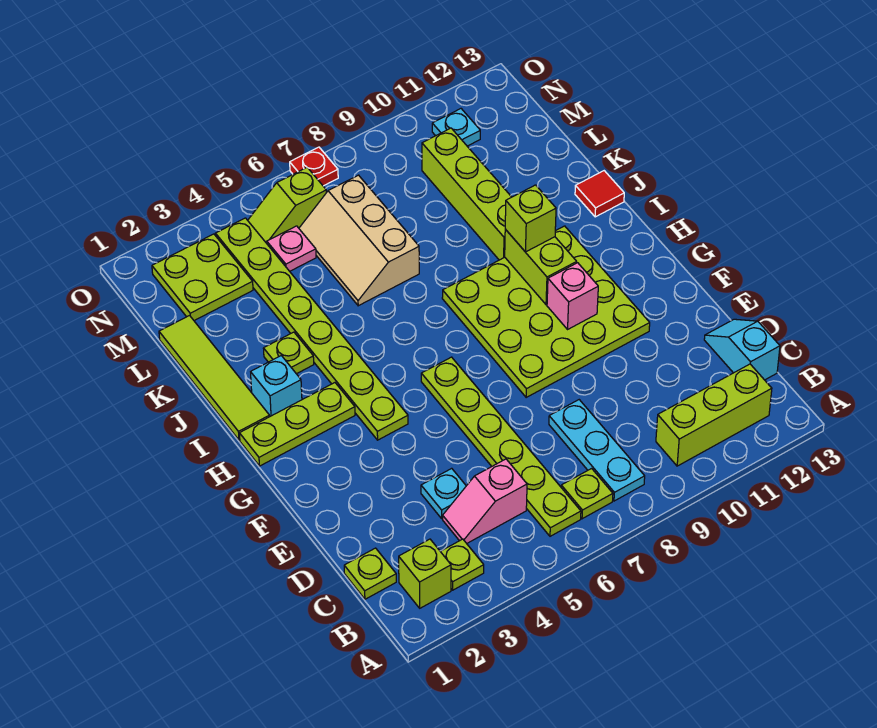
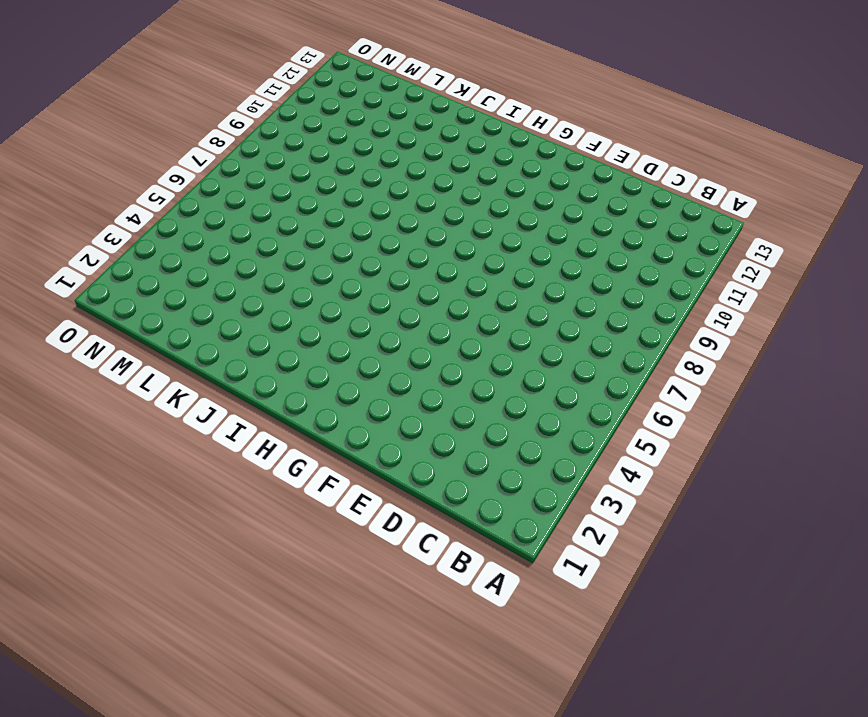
none -> lime 1x1 brick [399,539,451,608]
none -> lime 1x1 plate [440,539,484,590]
none -> lime 1x6 plate [421,357,581,536]

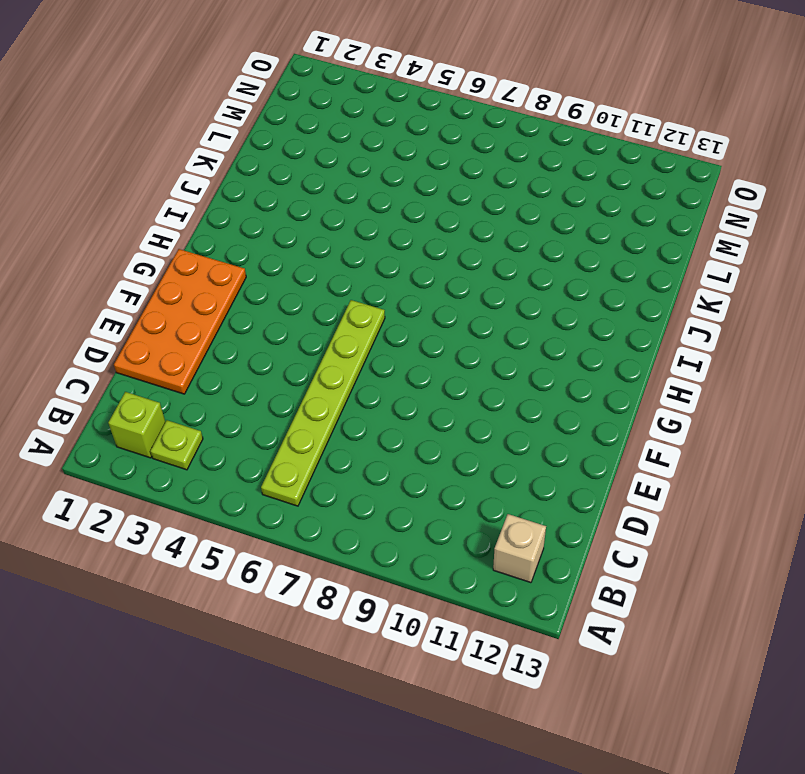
tan 1x1 brick [493,514,546,583] -> lime 1x3 brick [656,364,772,466]
orange 2x4 plate [114,249,246,394] -> none
none -> lime 1x1 plate [561,469,613,519]
none -> cyan 1x3 plate [549,400,645,501]
none -> lime 1x1 plate [344,548,396,599]

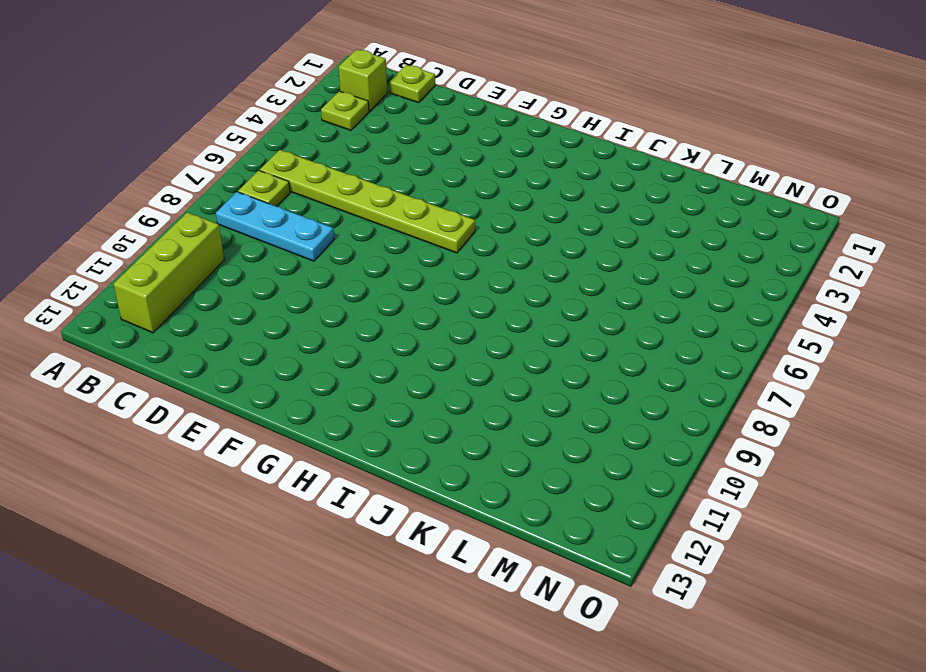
none -> pink 1x2 slope [443,459,527,543]
none -> cyan 1x2 slope [704,319,780,380]
none -> cyan 1x1 plate [421,468,466,518]

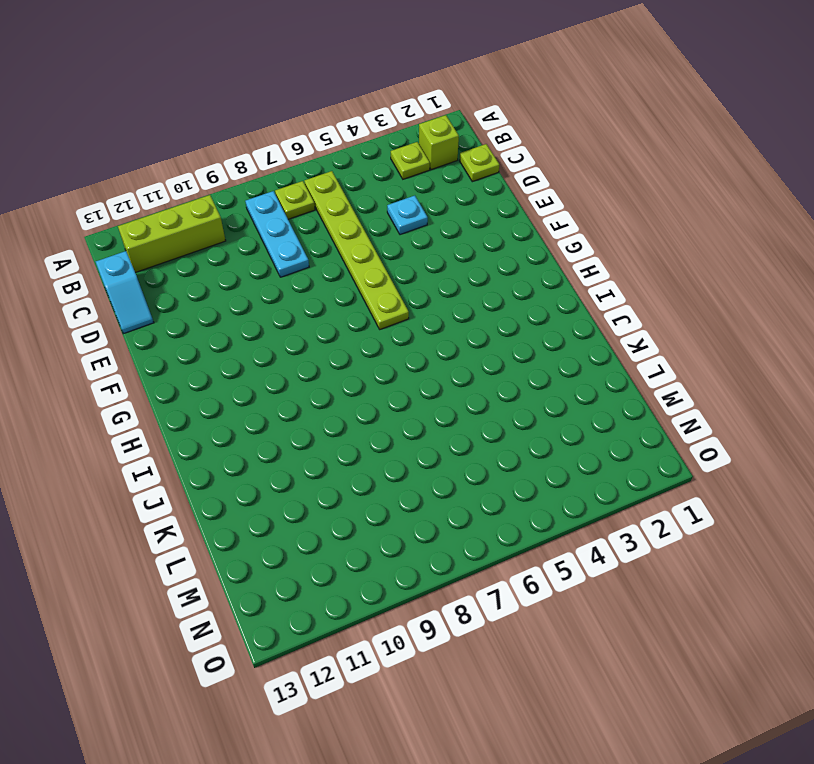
none -> pink 1x2 slope [443,459,527,543]
none -> lime 4x4 plate [442,226,650,397]
none -> lime 1x8 plate [215,218,408,440]

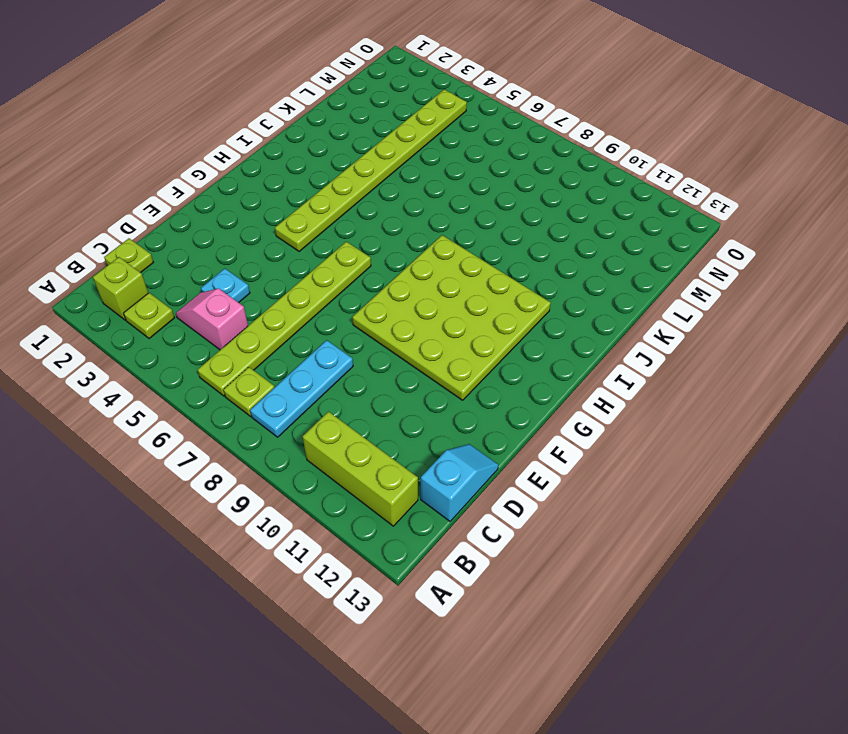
none -> lime 1x3 plate [239,383,355,466]
none -> lime 1x4 tile [159,316,270,440]
none -> cyan 1x1 brick [251,356,302,416]

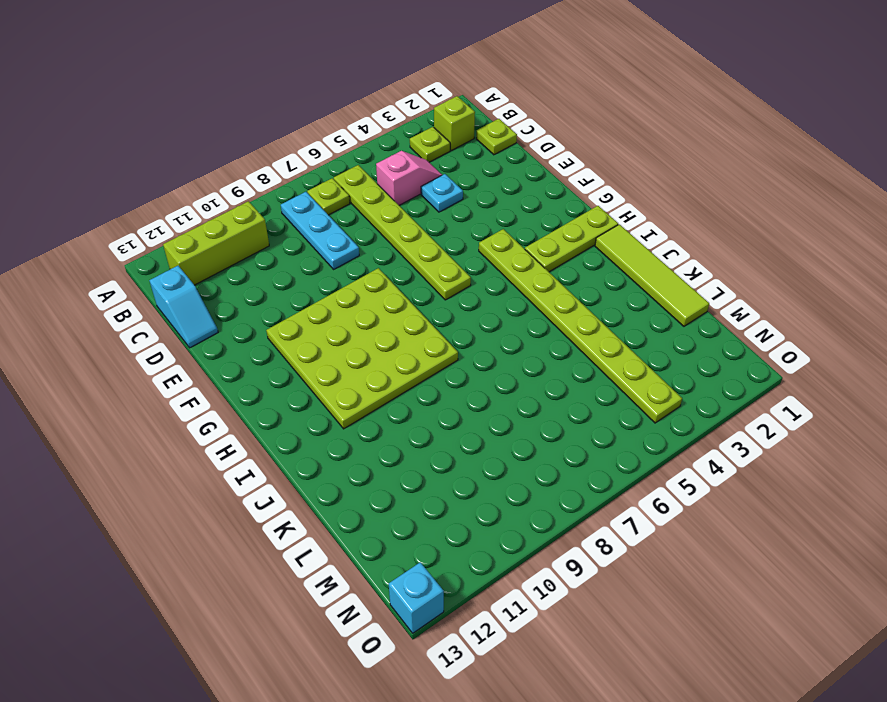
cyan 1x1 brick [389,562,444,633] -> cyan 1x1 brick moved to [251,356,302,416]
none -> lime 1x1 plate [263,332,314,374]
none -> lime 1x4 brick [422,128,511,260]
none -> red 1x1 tile [575,171,624,217]

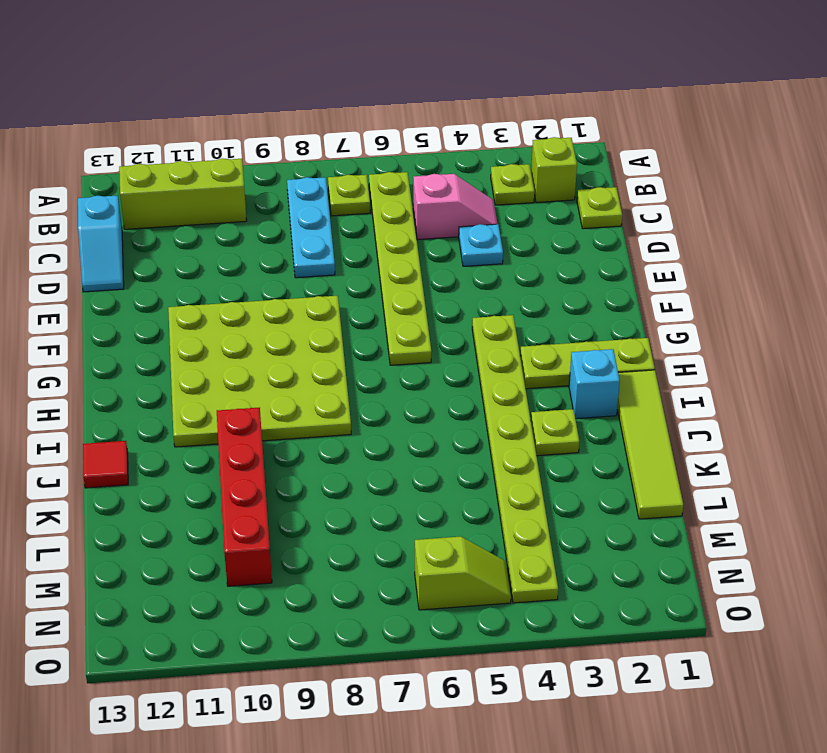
red 1x4 brick [217,408,272,586] -> lime 1x4 brick [422,128,511,260]
none -> tan 2x3 slope [299,175,419,306]
none -> lime 2x2 plate [152,234,253,321]
none -> pink 1x1 plate [267,226,316,271]

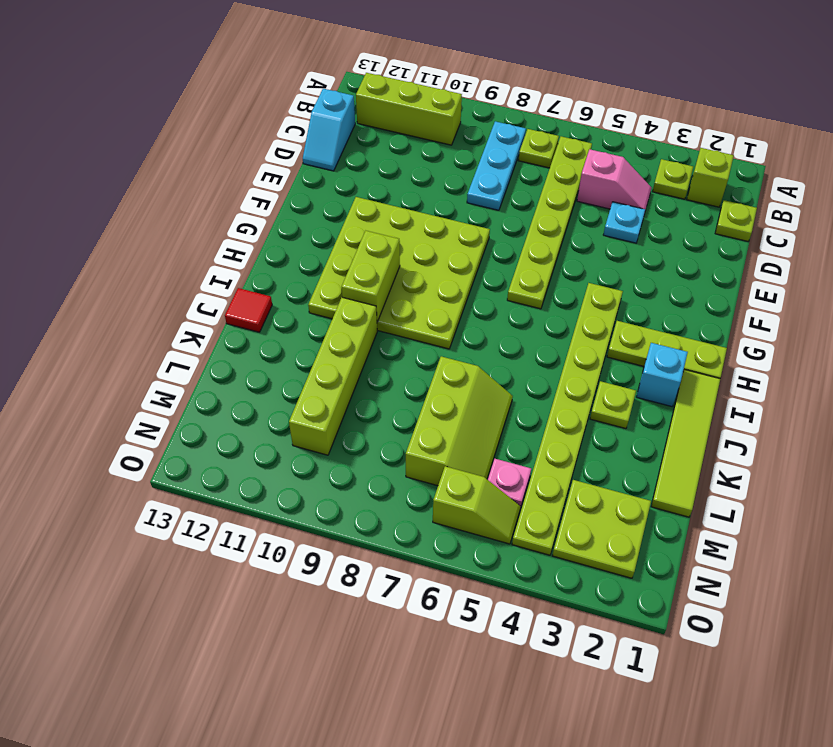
lime 2x3 slope [406,356,513,486] -> tan 2x3 slope [299,175,419,306]
none -> cyan 1x1 plate [432,109,480,146]
none -> red 1x1 plate [290,147,338,186]
none -> pink 1x1 brick [547,263,598,329]

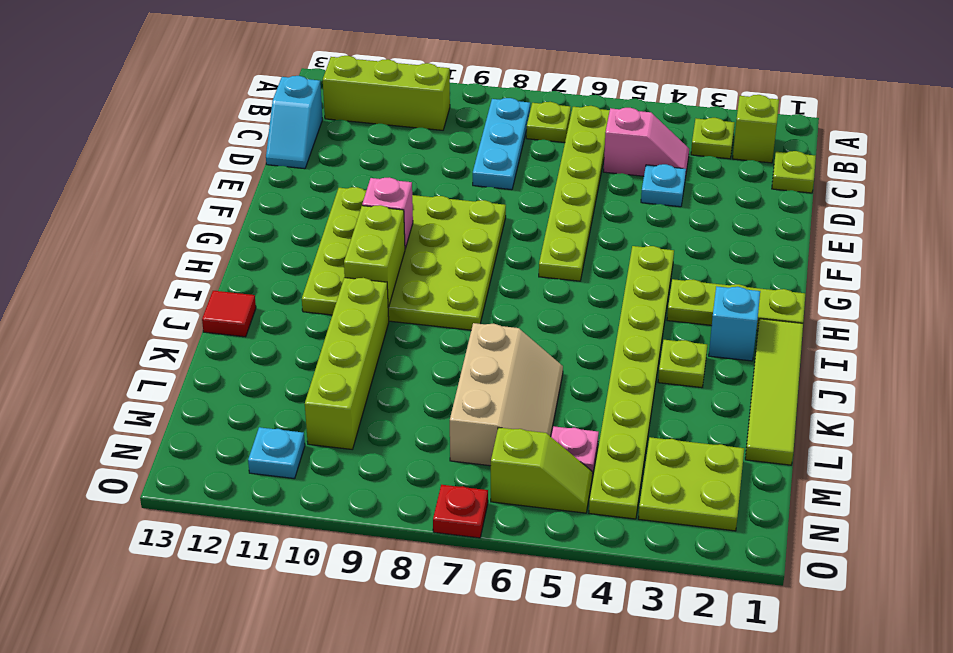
none -> lime 1x1 brick [505,185,556,252]

